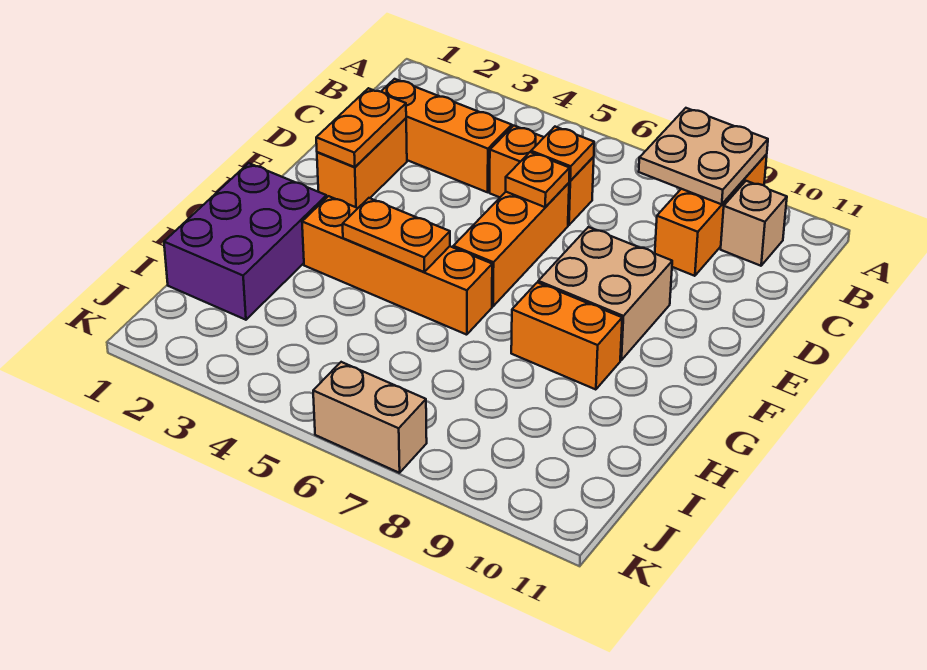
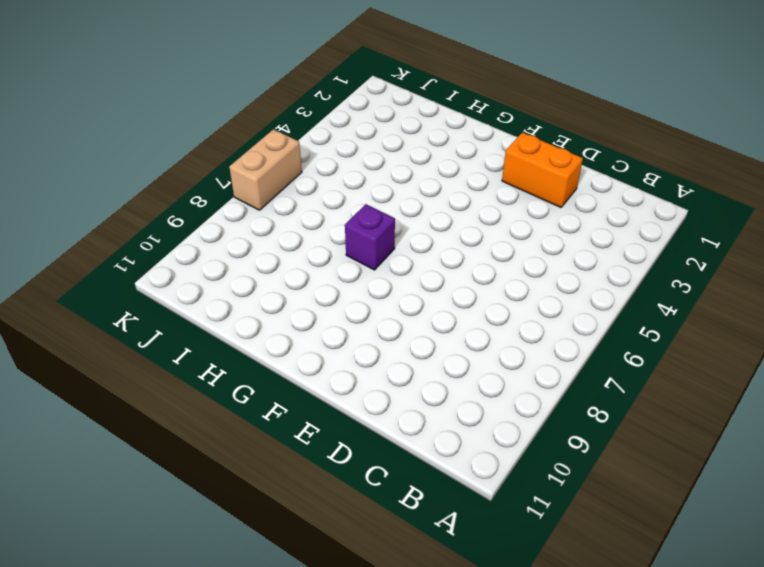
purple 1x1 brick [345,204,395,270] -> none
none -> orange 1x3 brick [655,154,767,276]
none -> tan 1x1 brick [721,181,787,266]
none -> orange 1x3 brick [381,79,512,192]

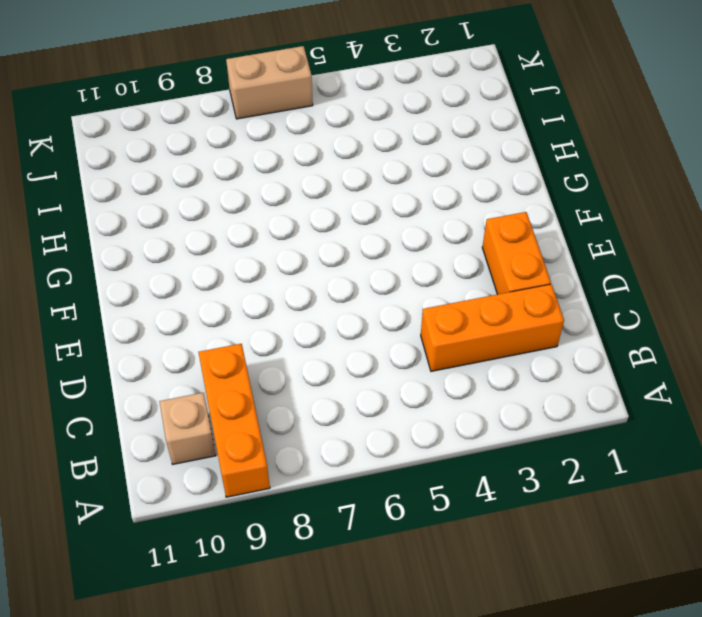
none -> orange 1x2 brick [490,126,594,225]
none -> orange 1x3 brick [453,183,569,306]
none -> tan 2x2 brick [538,227,672,360]

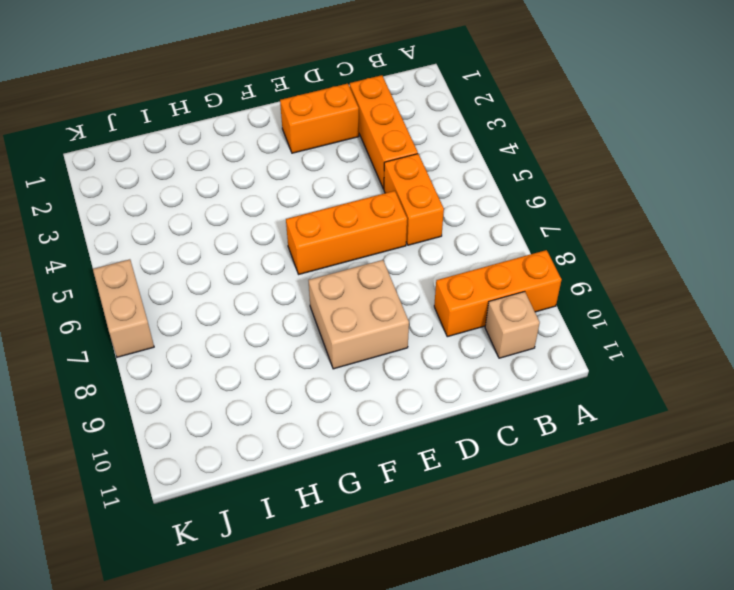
none -> purple 2x3 brick [164,163,327,320]
none -> orange 1x4 brick [302,196,492,335]
none -> orange 1x2 brick [511,282,622,390]

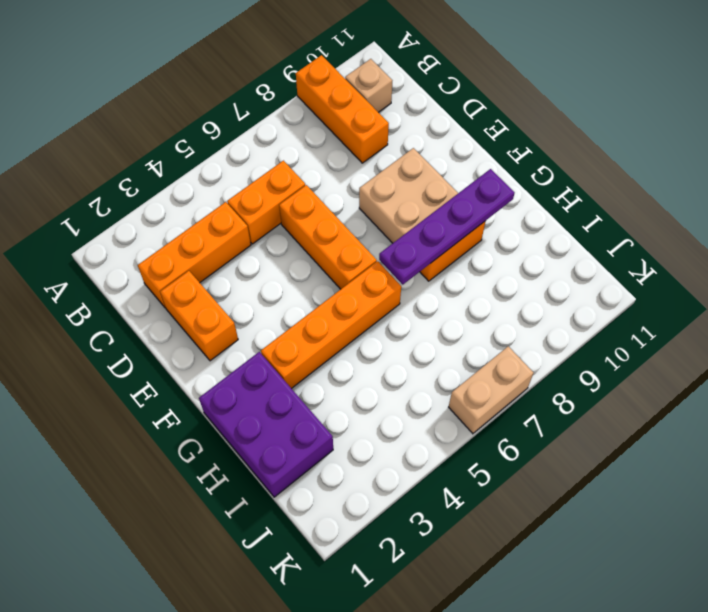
purple 1x4 plate [379,169,515,284] -> none
none -> tan 2x2 plate [639,108,768,204]
none -> orange 1x1 plate [531,127,594,181]
none -> orange 1x2 plate [316,88,406,167]

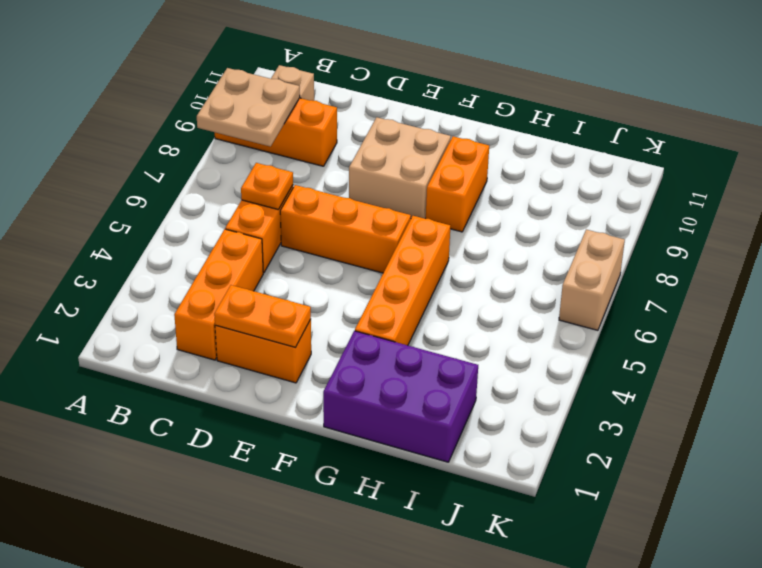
none -> orange 1x1 plate [506,152,570,207]
none -> orange 1x2 plate [343,198,450,272]

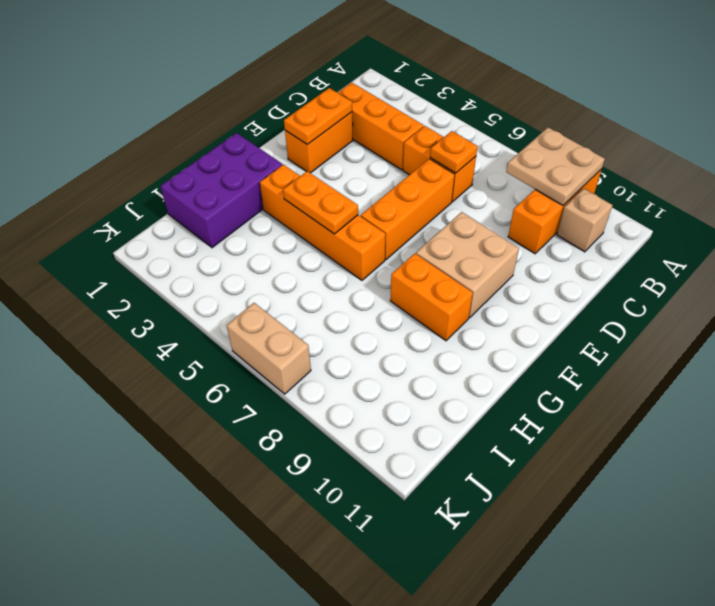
none -> orange 1x1 plate [506,152,570,207]

